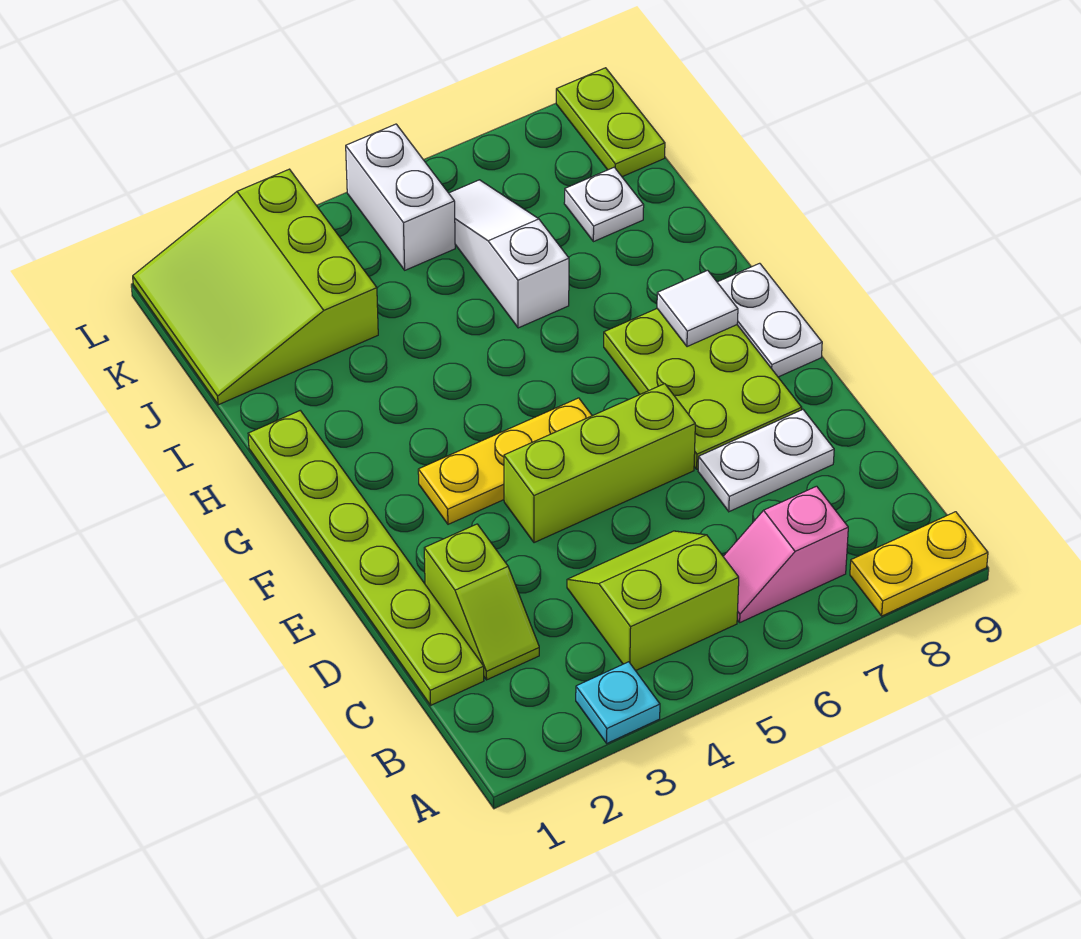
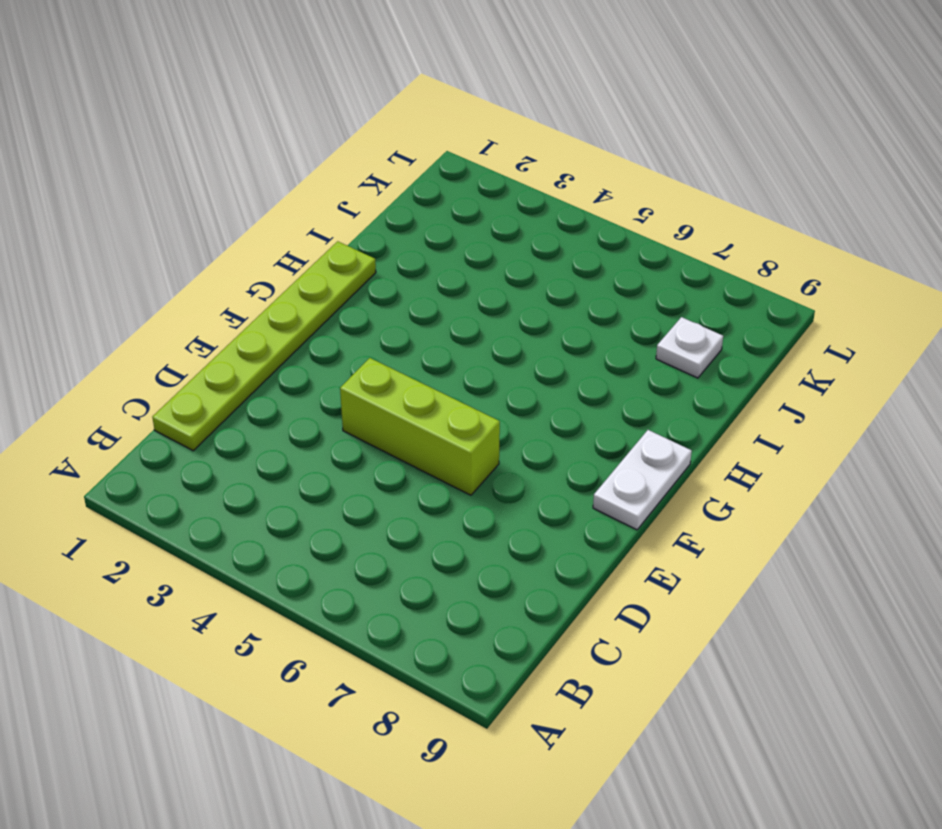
none -> cyan 1x1 plate [576,662,660,743]
none -> yellow 1x2 plate [850,512,988,616]
none -> lime 2x2 slope [567,531,739,671]

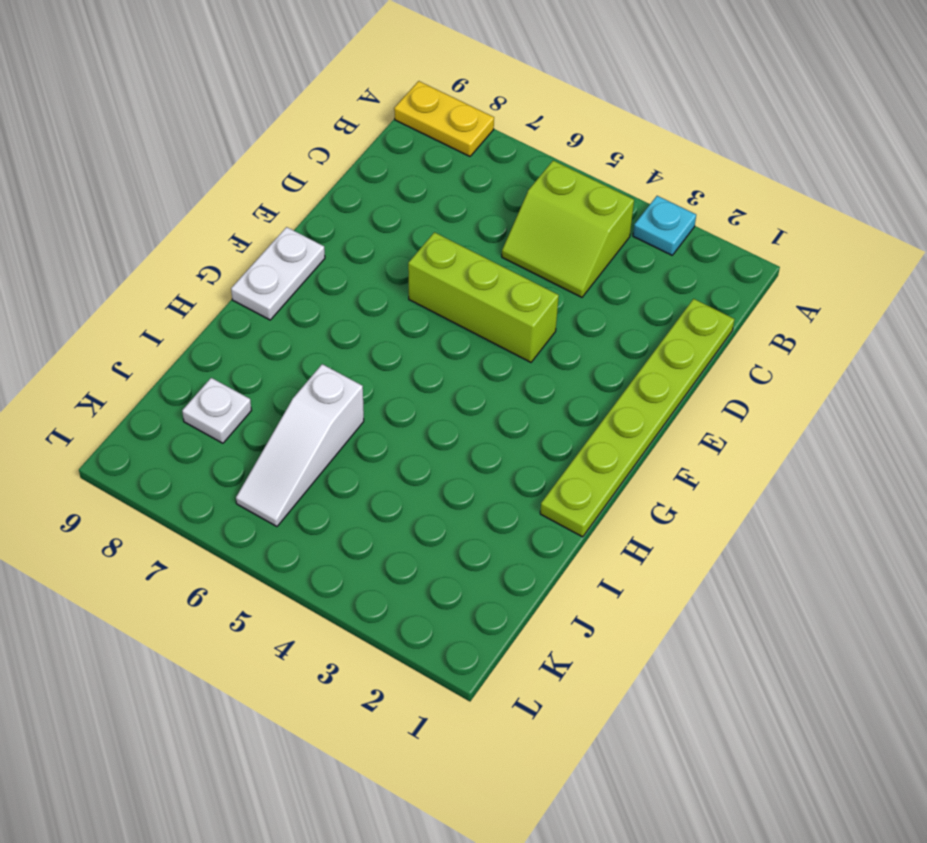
none -> pink 1x2 slope [723,486,848,622]
none -> lime 1x2 slope [424,524,539,680]
none -> white 1x2 plate [698,410,834,512]

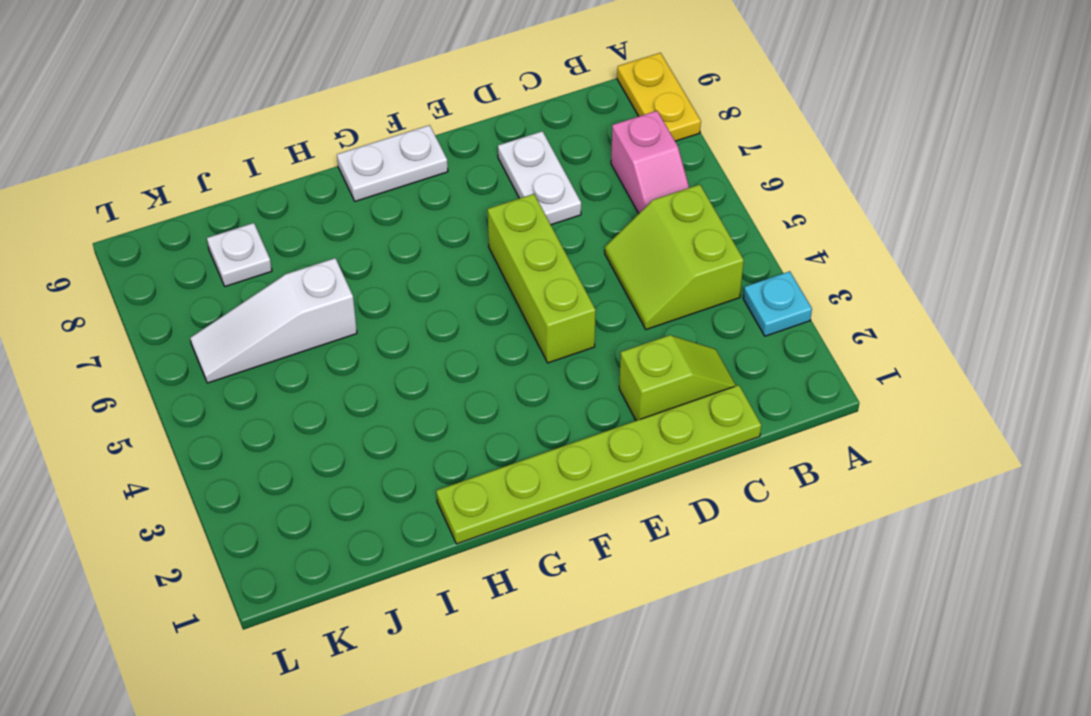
none -> lime 2x3 plate [604,309,802,469]
none -> yellow 1x3 plate [418,398,592,524]
none -> lime 3x3 slope [133,169,378,405]

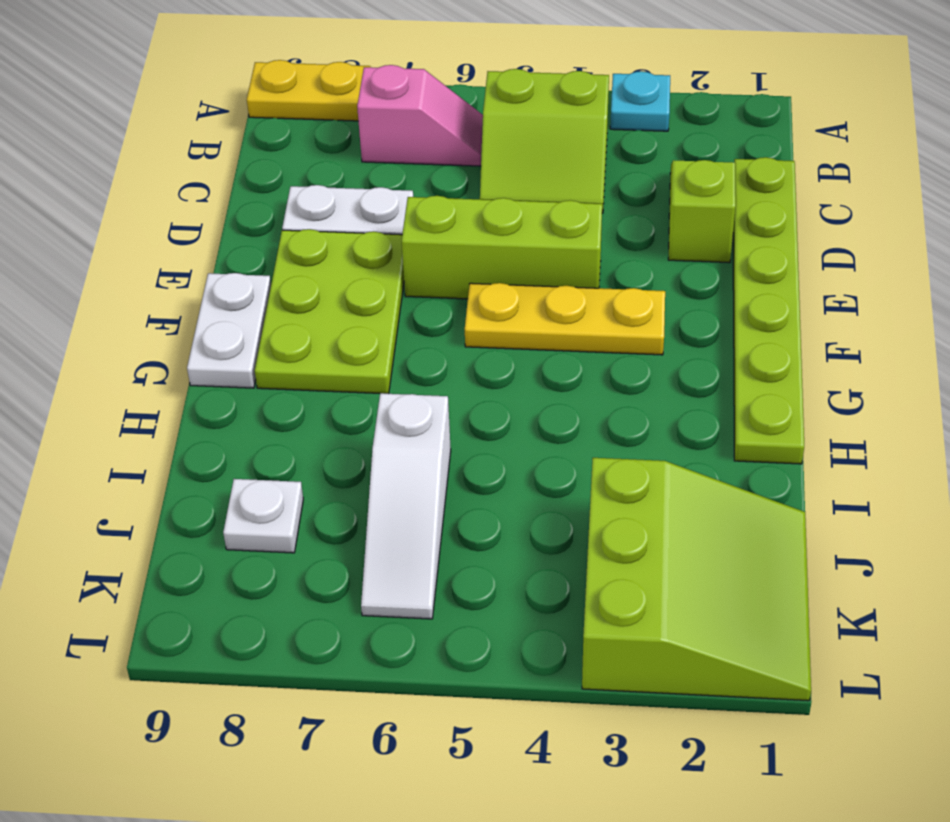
none -> white 1x2 brick [346,124,455,270]
none -> lime 1x2 plate [556,68,665,177]
none -> white 1x1 tile [657,270,738,347]

